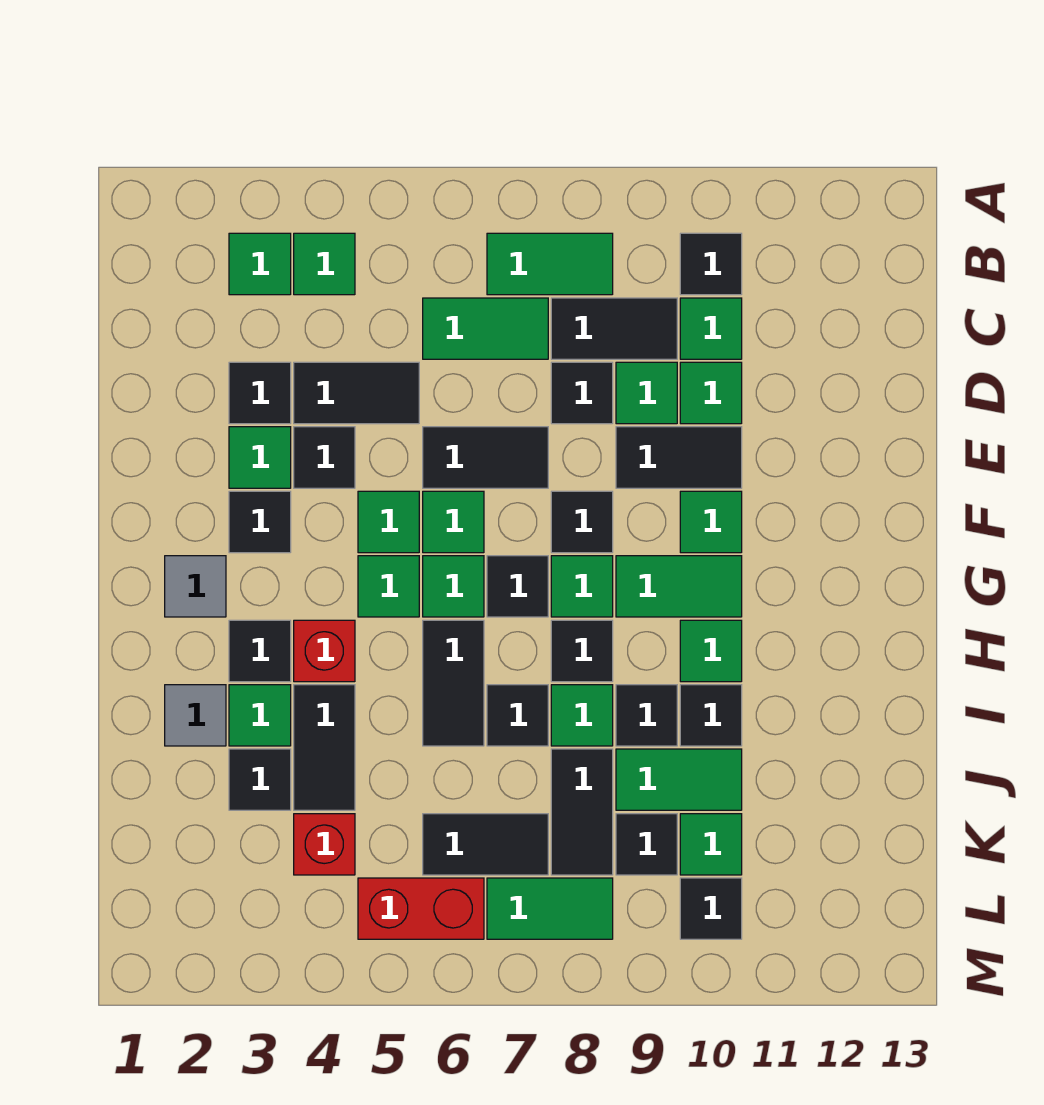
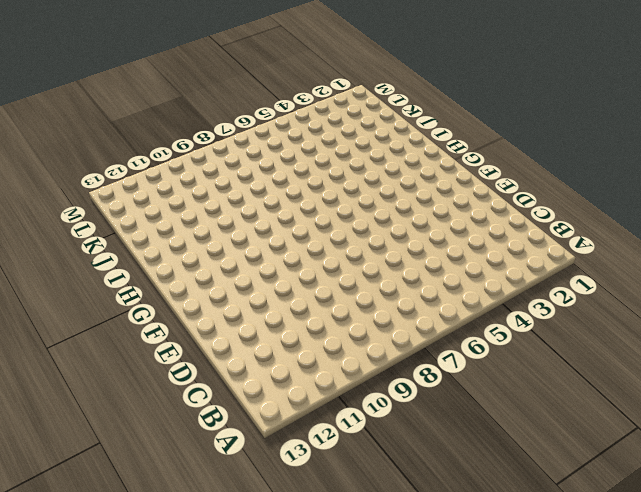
none -> green 1x1 tile [229,233,291,295]
none -> green 1x1 tile [294,233,355,295]
none -> green 1x2 tile [487,233,613,295]
none -> black 1x1 tile [680,233,742,295]

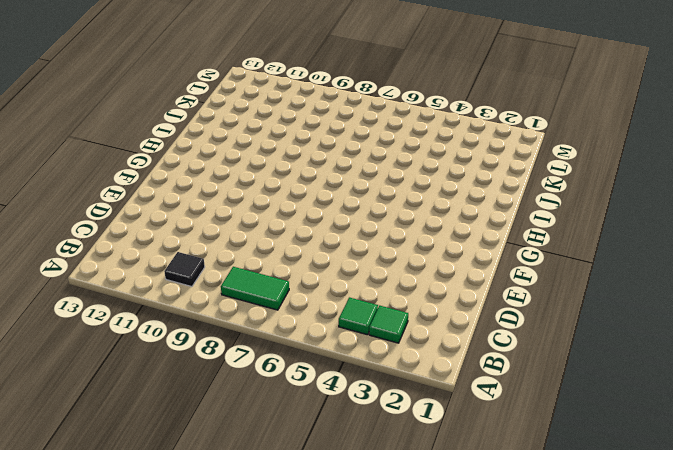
none -> green 1x2 tile [423,298,548,359]
none -> black 1x2 tile [551,298,677,359]
none -> green 1x1 tile [680,298,742,359]
none -> black 1x1 tile [229,362,291,424]

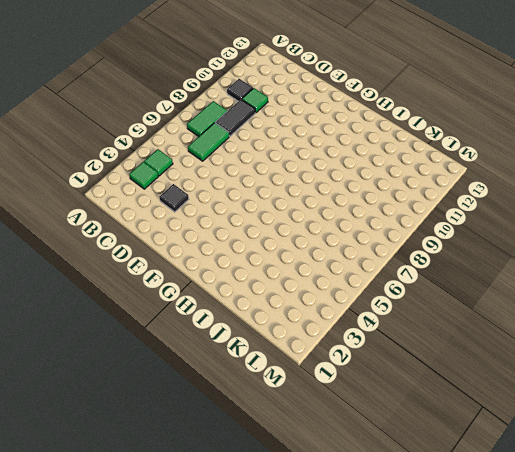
none -> black 1x2 tile [294,362,419,424]
none -> black 1x1 tile [551,362,613,424]
none -> green 1x1 tile [616,362,677,424]
none -> green 1x1 tile [680,362,742,424]

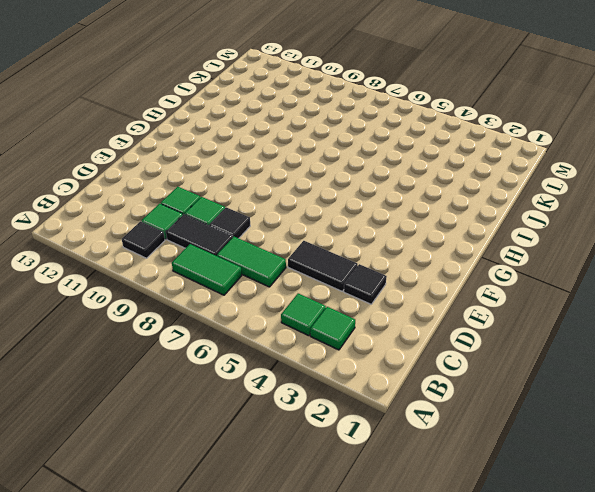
none -> green 1x1 tile [229,427,291,488]
none -> black 1x1 tile [294,427,355,488]
none -> black 1x2 tile [423,427,548,488]
none -> black 1x2 tile [616,427,742,488]

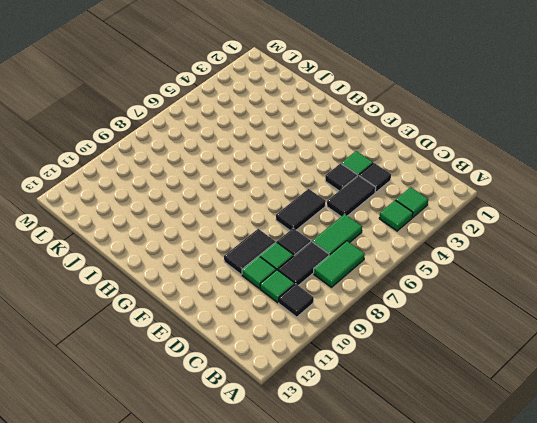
none -> black 1x1 tile [229,491,291,553]
none -> green 1x1 tile [358,491,419,553]
none -> green 1x1 tile [423,491,484,553]
none -> black 1x1 tile [551,491,613,553]

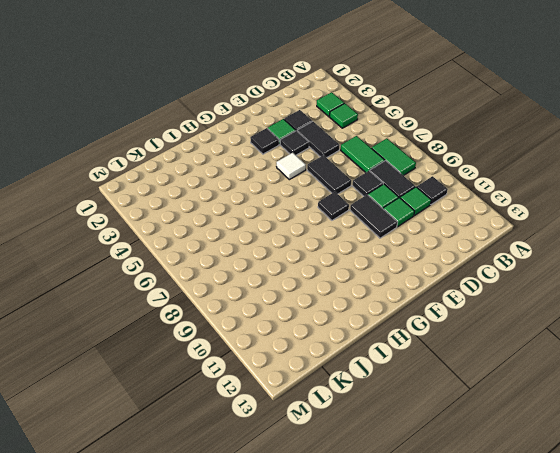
white 1x1 tile [276,153,306,180] -> green 1x1 tile [358,491,419,553]
none -> green 1x1 tile [423,491,484,553]
none -> green 1x1 tile [680,491,742,553]
none -> grey 1x1 tile [165,556,226,617]
none -> green 1x1 tile [358,556,419,617]

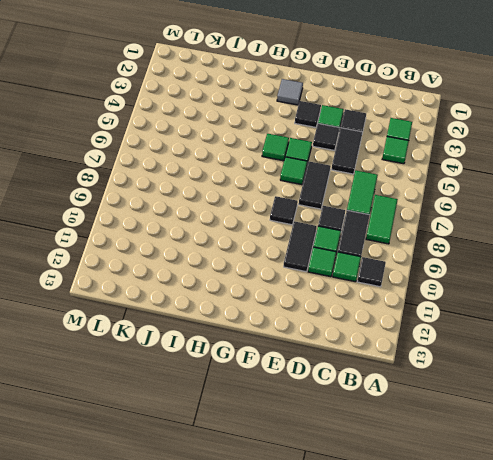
none -> green 1x1 tile [680,491,742,553]
none -> green 1x1 tile [423,556,484,617]
none -> black 1x1 tile [487,556,548,617]
none -> green 1x1 tile [551,556,613,617]

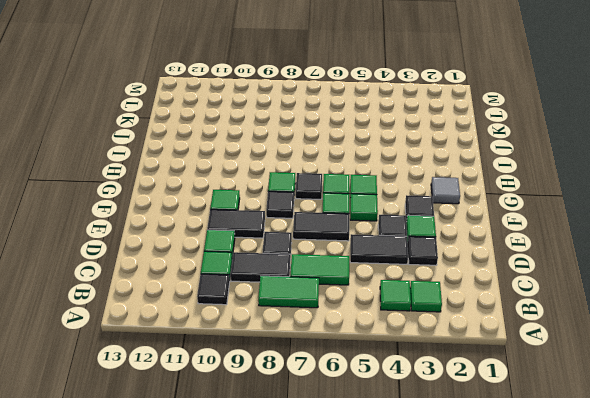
none -> green 1x1 tile [616,362,677,424]
none -> green 1x2 tile [616,556,742,617]
none -> black 1x1 tile [229,620,291,682]
none -> red 1x1 brick [294,620,355,682]

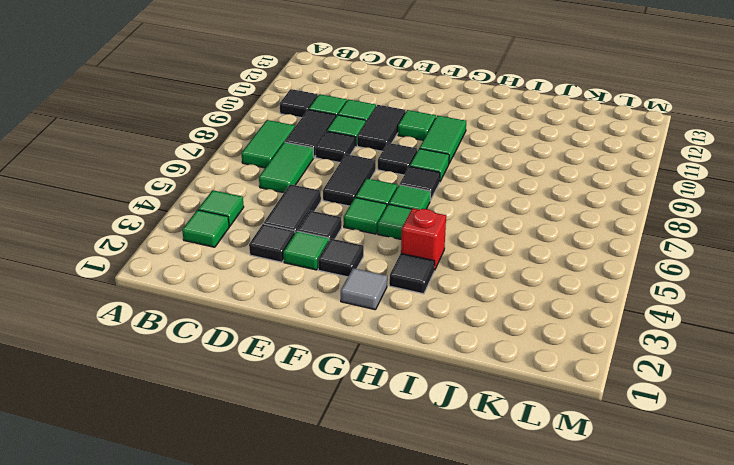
none -> black 1x2 tile [423,620,484,746]
none -> black 1x1 tile [551,620,613,682]
none -> green 1x1 tile [680,620,742,682]
none -> grey 1x1 tile [165,685,226,746]

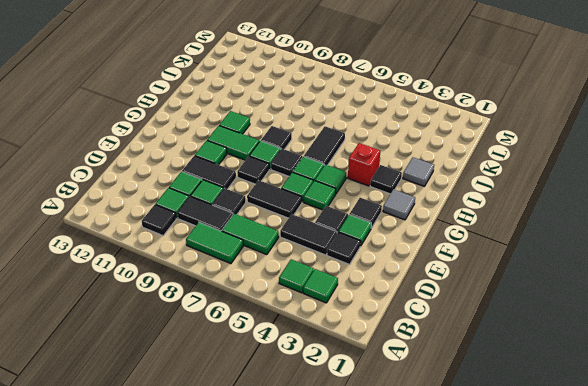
none -> green 1x1 tile [229,685,291,746]
none -> black 1x2 tile [294,685,355,810]
none -> black 1x1 tile [487,685,548,746]
none -> green 1x1 tile [551,685,613,746]

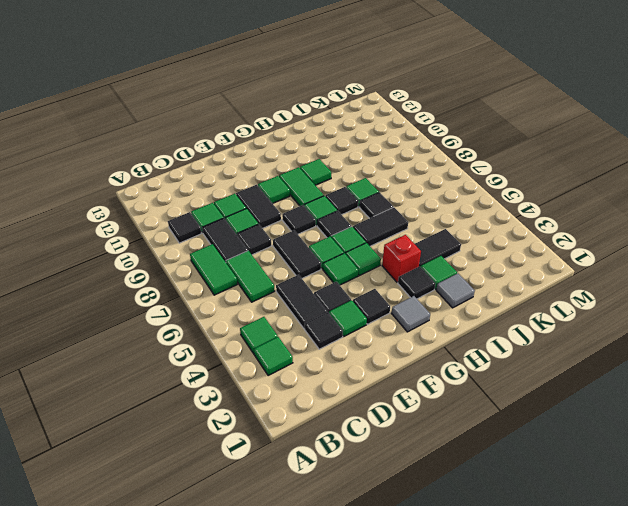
none -> black 1x1 tile [616,685,677,746]
none -> black 1x1 tile [680,685,742,746]
none -> black 1x1 tile [229,749,291,810]
none -> black 1x2 tile [551,749,613,875]

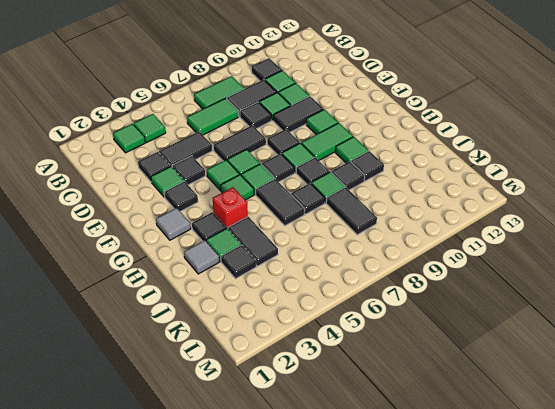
none -> green 1x2 tile [616,749,742,810]
none -> red 1x1 brick [294,814,355,875]
none -> black 1x2 tile [423,814,548,875]
none -> black 1x1 tile [616,814,677,875]

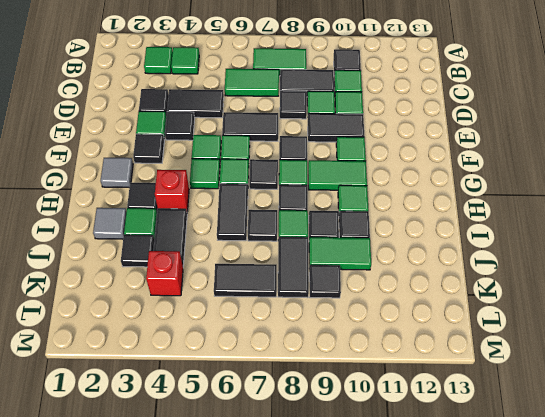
none -> green 1x1 tile [680,814,742,875]
none -> red 1x2 brick [358,878,484,939]
none -> green 1x2 tile [487,878,613,939]
none -> black 1x1 tile [680,878,742,939]

